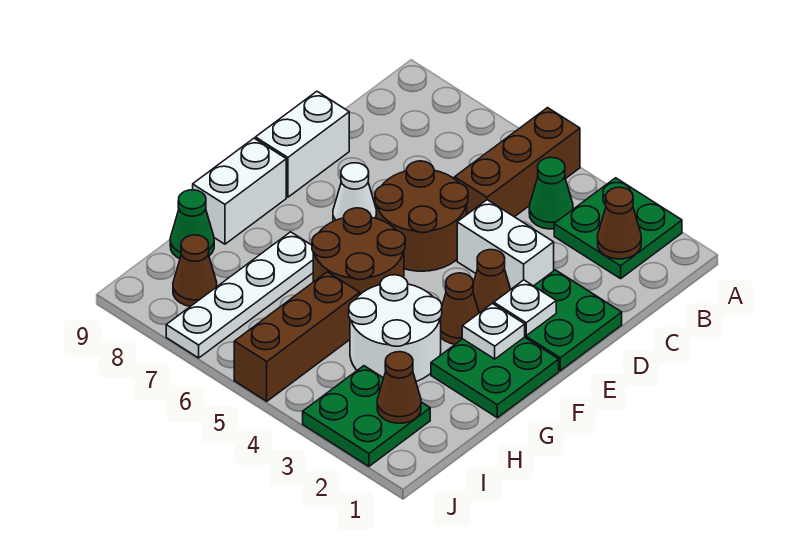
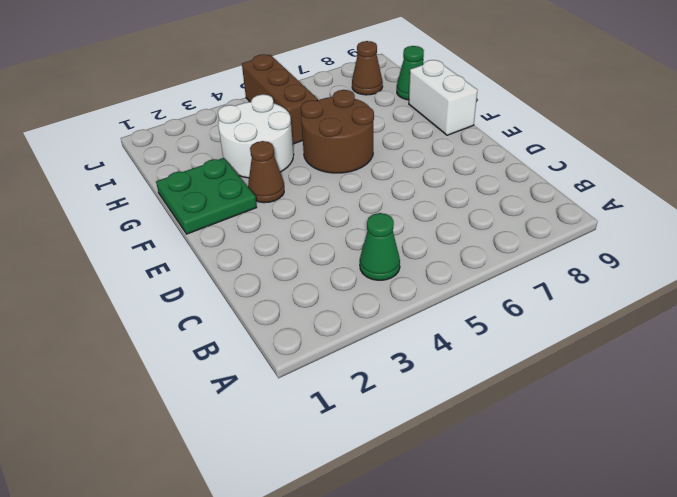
none -> green 2x2 plate [554,178,682,279]
none -> brown 1x3 brick [455,108,580,217]
none -> green 2x2 plate [525,270,622,371]

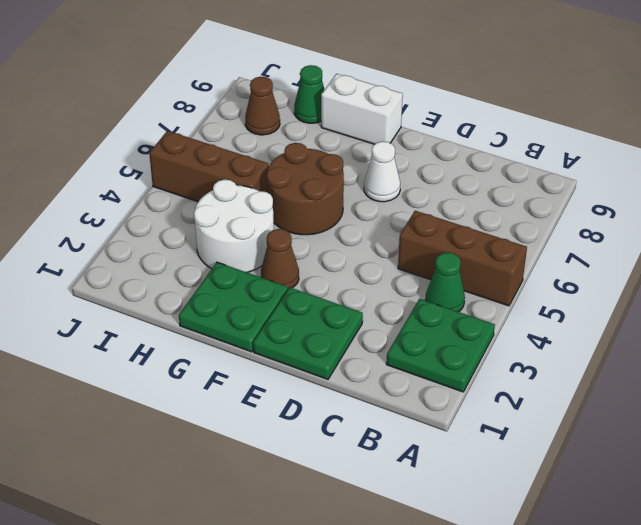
none -> white 1x2 brick [457,200,554,289]
none -> brown 2x2 round brick [375,161,468,271]
none -> white 1x2 brick [255,91,349,197]

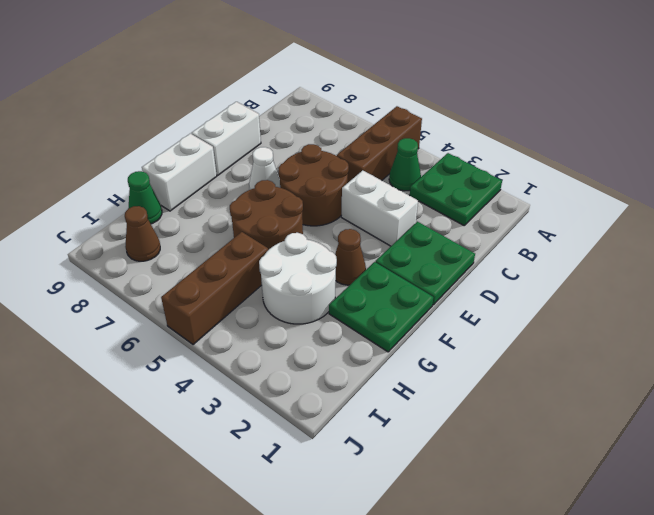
none -> brown 1x1 cone [473,250,511,313]
none -> white 1x4 plate [166,232,313,358]
none -> green 2x2 plate [303,366,430,466]

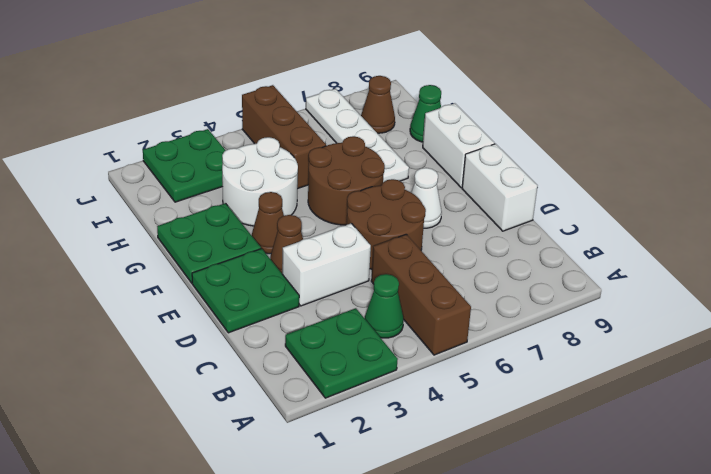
none -> brown 1x1 cone [598,187,641,259]
none -> white 1x1 plate [494,280,556,335]
none -> white 1x1 plate [462,303,525,359]

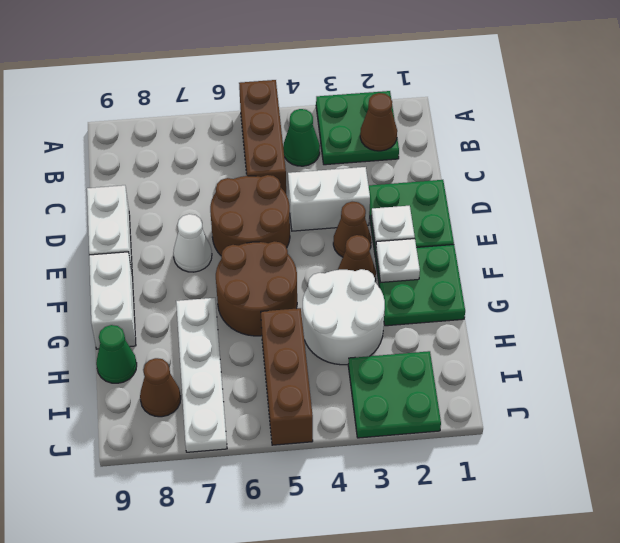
none -> brown 1x1 cone [377,352,421,423]

